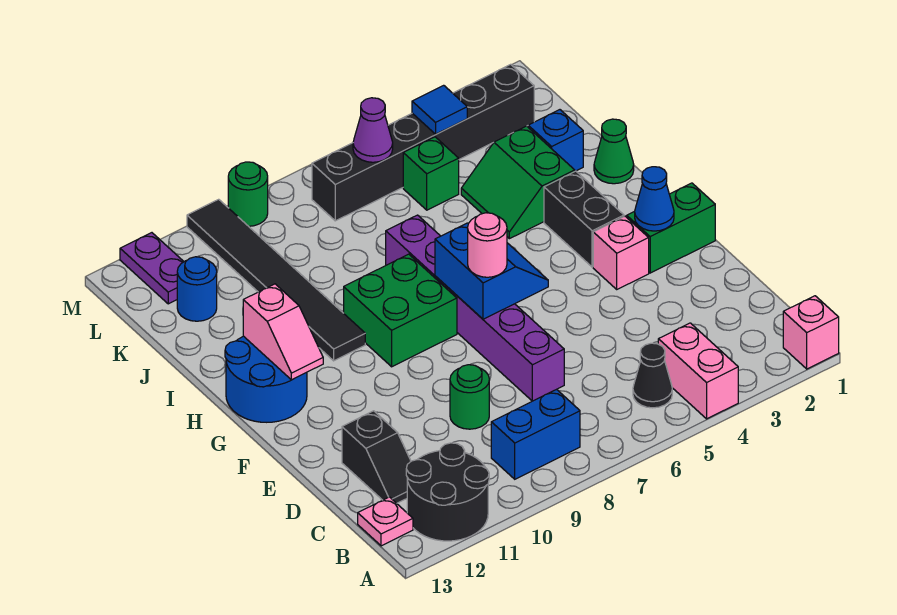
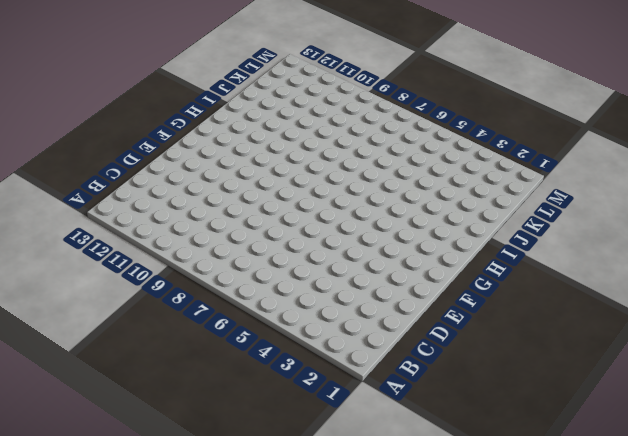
none -> pink 1x1 brick [783,296,839,369]
none -> pink 1x2 brick [658,323,738,419]
none -> black 2x2 round brick [406,443,489,541]

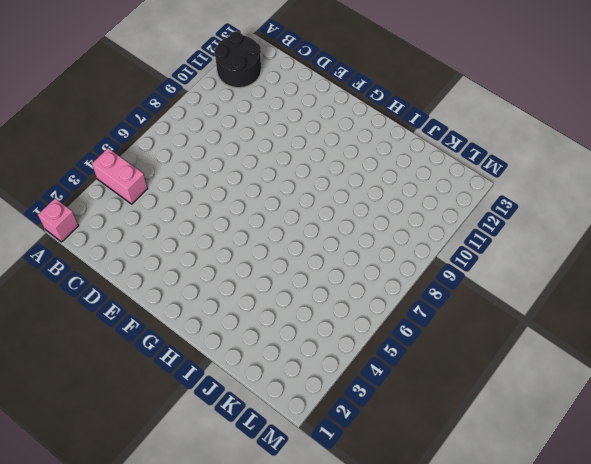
none -> black 1x1 cone [633,343,672,408]
none -> blue 1x2 brick [491,389,580,479]
none -> pink 1x1 plate [358,497,413,546]

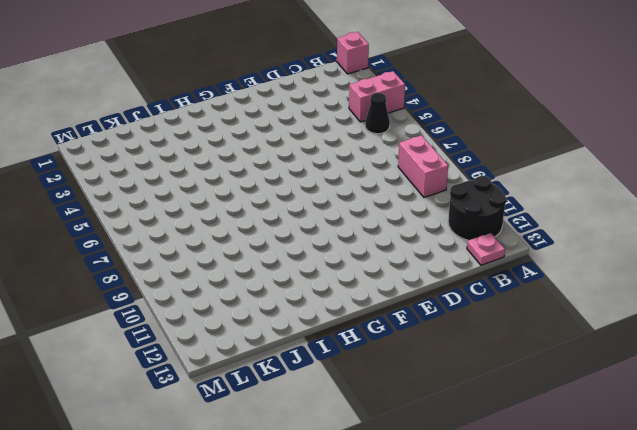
pink 1x2 brick [398,135,448,197] -> blue 1x2 brick [491,389,580,479]
none -> black 1x2 slope [342,411,411,503]
none -> purple 1x6 brick [386,215,564,401]
none -> green 1x1 round brick [450,365,489,429]

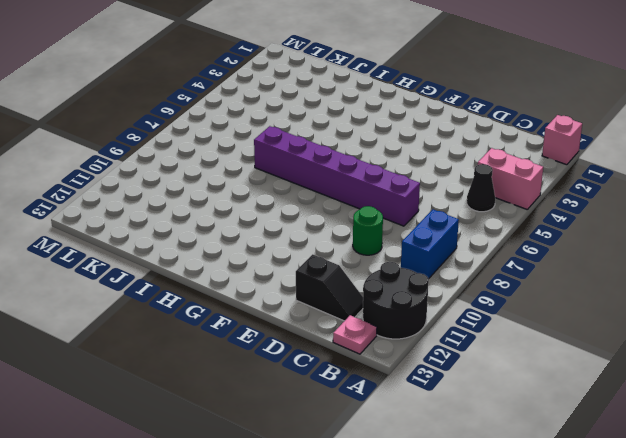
none -> green 1x2 brick [627,183,715,273]
none -> pink 1x1 brick [593,216,649,289]
none -> black 1x2 brick [544,171,624,267]

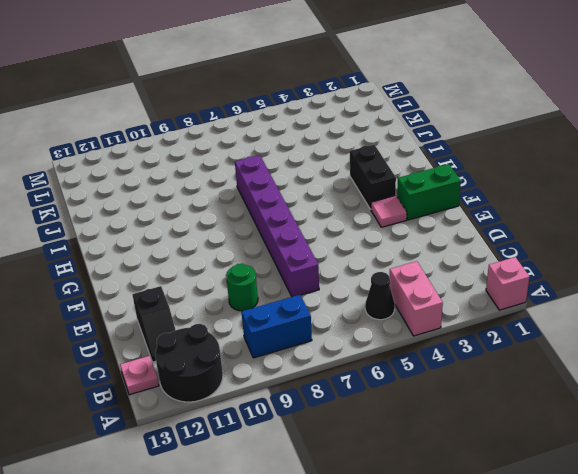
pink 1x1 tile [371,195,407,227] -> pink 1x1 brick [593,216,649,289]
none -> green 2x2 brick [344,254,457,367]
none -> blue 2x2 round brick [225,336,307,422]
none -> black 1x6 tile [187,199,365,361]

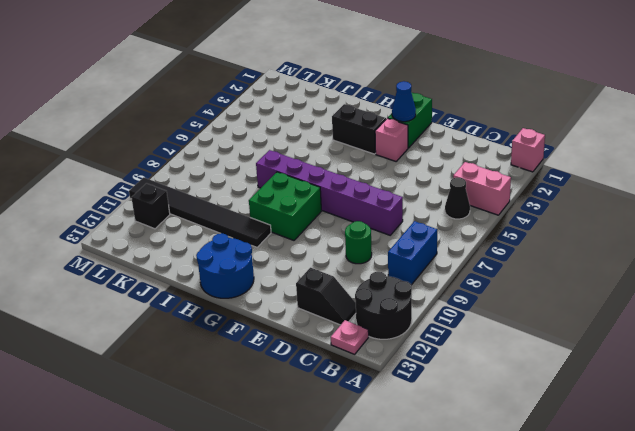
black 1x1 brick [131,183,170,229] -> none
none -> green 1x1 cone [594,119,634,184]
none -> green 2x2 slope [461,126,575,239]
none -> blue 1x1 brick [528,110,583,171]

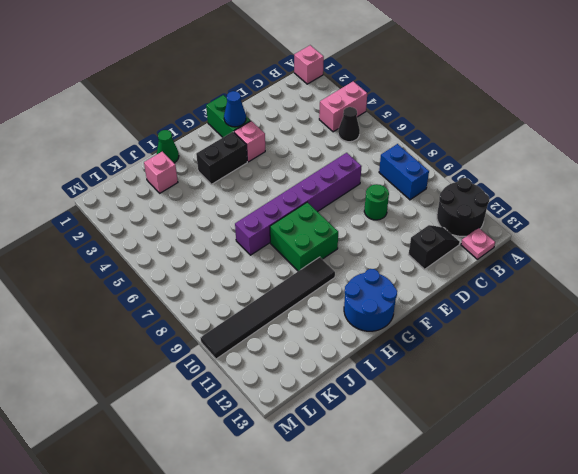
pink 1x1 brick [144,152,178,193] -> blue 1x1 brick [528,110,583,171]
none -> green 2x2 slope [461,126,575,239]
none -> green 1x1 brick [403,137,459,210]
none -> blue 1x1 round brick [177,257,217,321]

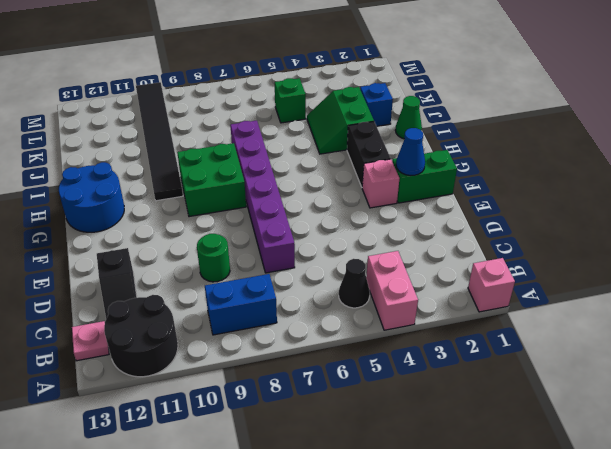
none -> blue 1x1 round brick [177,257,217,321]
none -> black 1x6 brick [312,64,534,221]
none -> purple 1x2 plate [120,233,184,304]

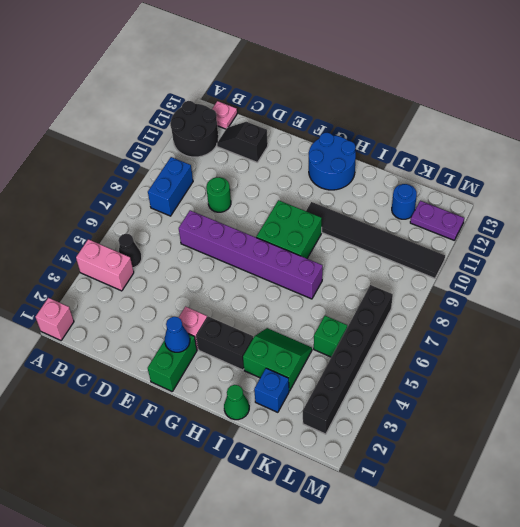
none -> green 1x1 round brick [228,162,268,226]
none -> blue 2x2 slope [435,223,548,319]
none -> pink 1x2 slope [243,284,323,380]

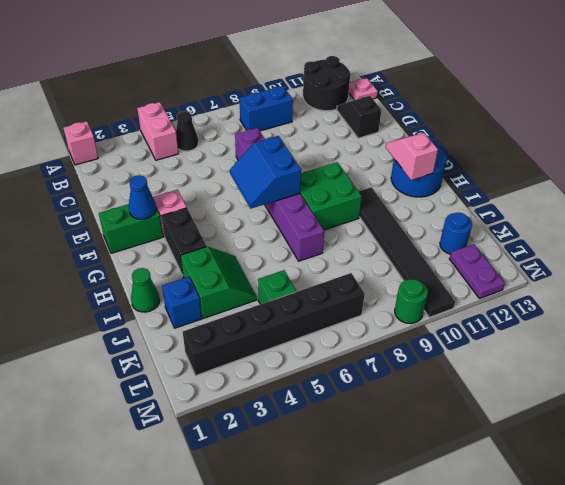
none -> green 1x1 round brick [450,365,489,429]
none -> blue 1x1 tile [412,85,467,134]
none -> purple 1x1 cone [353,98,393,162]

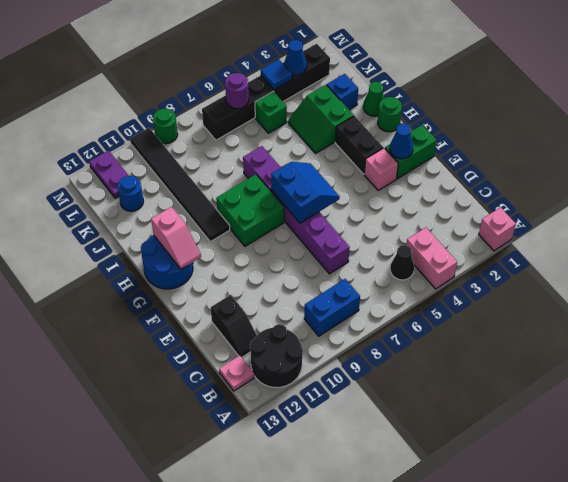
green 1x1 round brick [378,97,402,132] -> green 1x1 round brick moved to [450,365,489,429]
blue 1x1 cone [284,40,307,75] -> none
purple 1x1 round brick [225,73,249,109] -> purple 1x1 cone [353,98,393,162]
none -> pink 1x1 round brick [468,213,507,277]

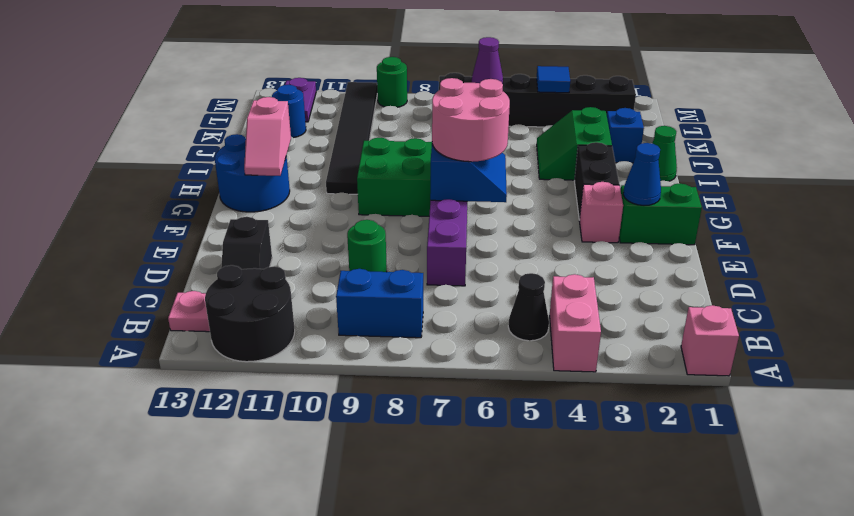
pink 2x2 round brick [432,78,510,162] -> pink 1x1 round brick [468,213,507,277]
none -> green 1x1 brick [403,137,459,210]

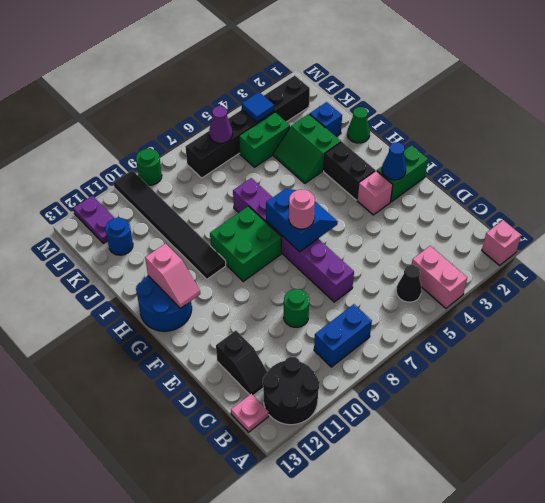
green 1x2 brick [239,112,290,167] -> green 1x1 brick [403,137,459,210]

